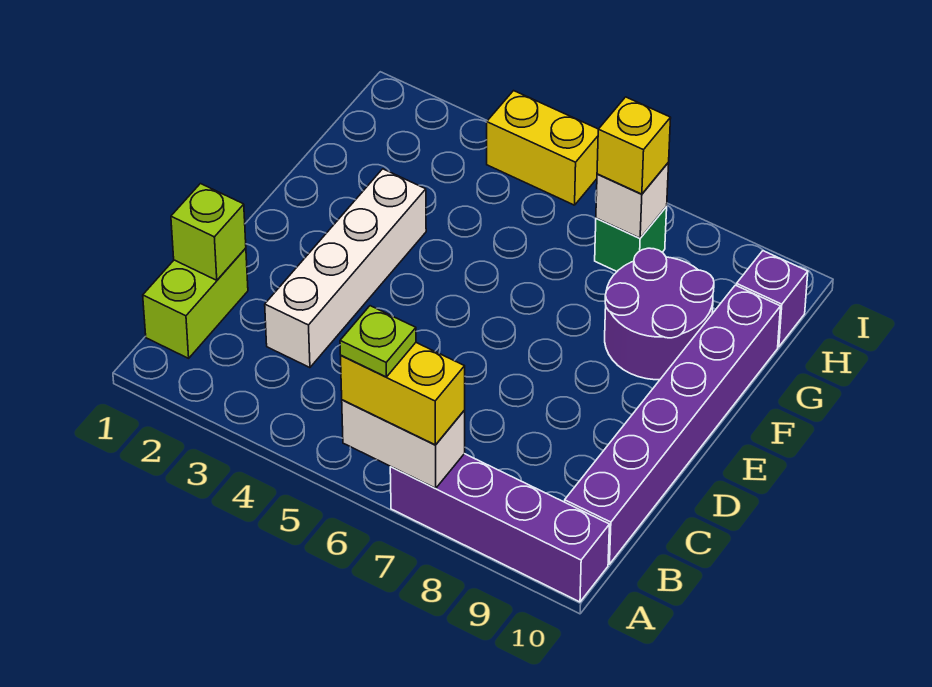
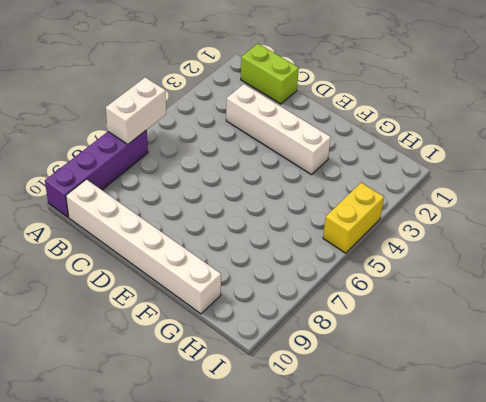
white 1x6 brick [66,179,221,314] -> purple 1x6 brick [565,285,780,564]
none -> purple 2x2 round brick [605,248,714,380]
none -> green 1x1 brick [595,207,667,271]
none -> purple 1x1 brick [736,251,808,347]

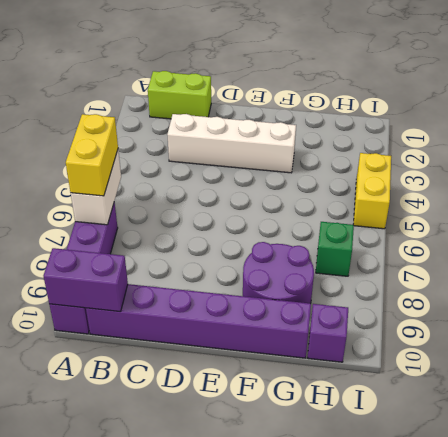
purple 1x2 brick [43,248,128,312] -> none
none -> lime 1x1 brick [171,184,246,280]
none -> white 1x1 brick [596,163,669,238]
none -> yellow 1x1 brick [597,97,671,194]

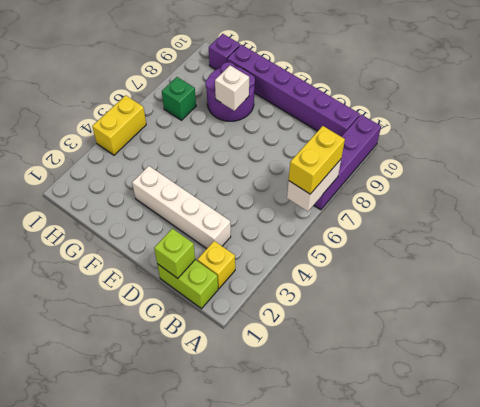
yellow 1x1 brick [197,241,235,288] -> yellow 1x1 brick moved to [597,97,671,194]
white 1x1 brick [215,65,249,111] -> white 1x1 brick moved to [596,163,669,238]
none -> lime 1x1 plate [340,306,416,377]

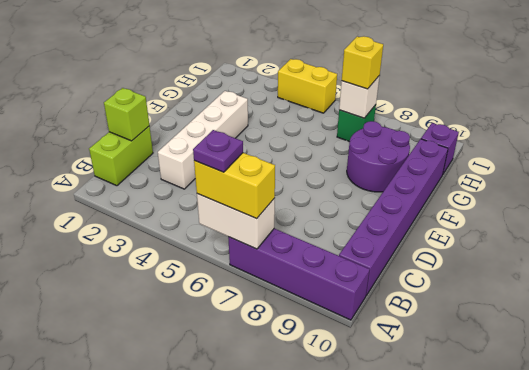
purple 1x1 plate [193,130,243,172] -> lime 1x1 plate [340,306,416,377]

